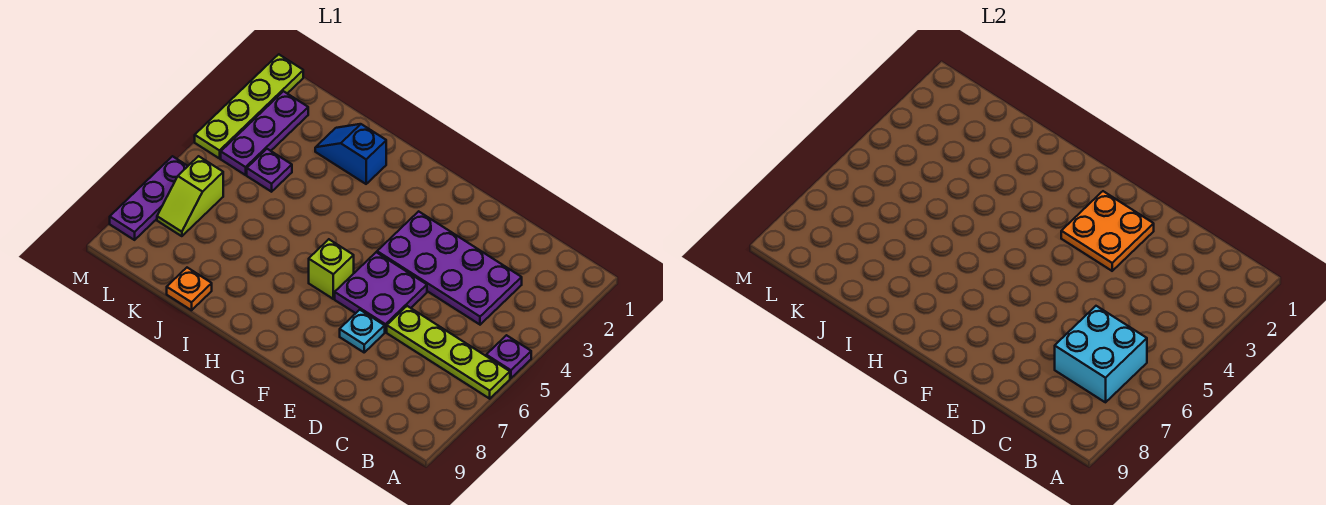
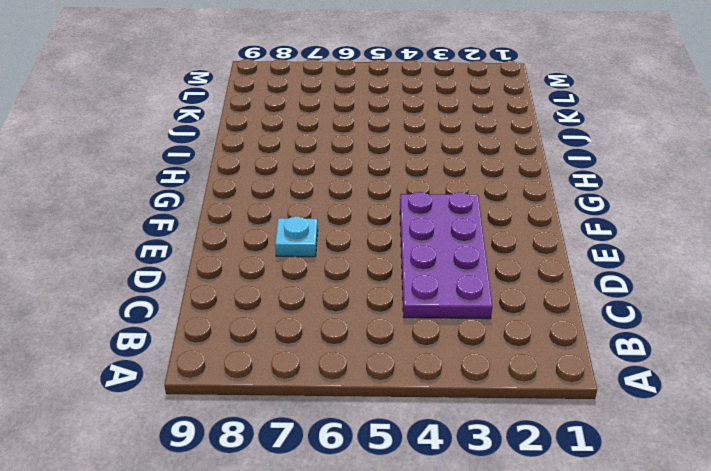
none -> purple 1x1 plate [486,335,531,378]
none -> lime 1x4 plate [387,306,510,399]
none -> purple 2x2 plate [335,252,427,332]

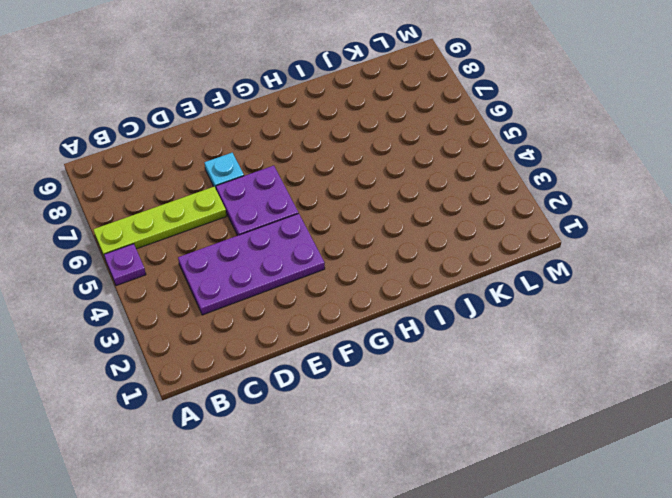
none -> lime 1x1 brick [309,239,354,299]
none -> blue 1x2 slope [315,124,386,184]
none -> orange 1x1 plate [167,268,212,310]

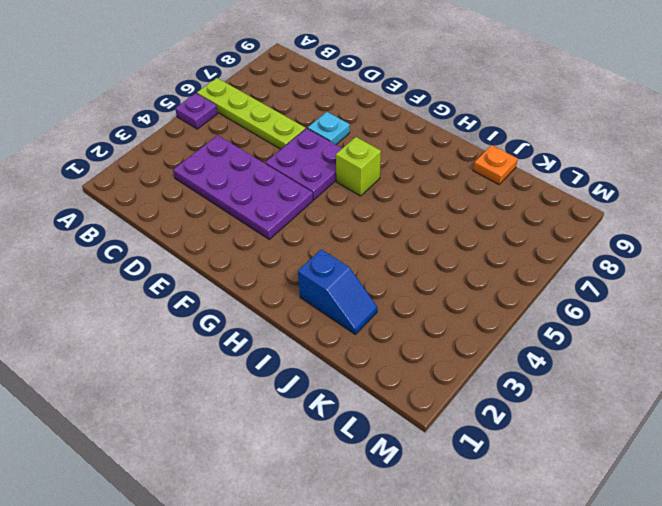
none -> purple 1x1 plate [247,149,292,192]
none -> purple 1x3 plate [221,91,308,175]
none -> lime 1x2 slope [157,156,223,236]

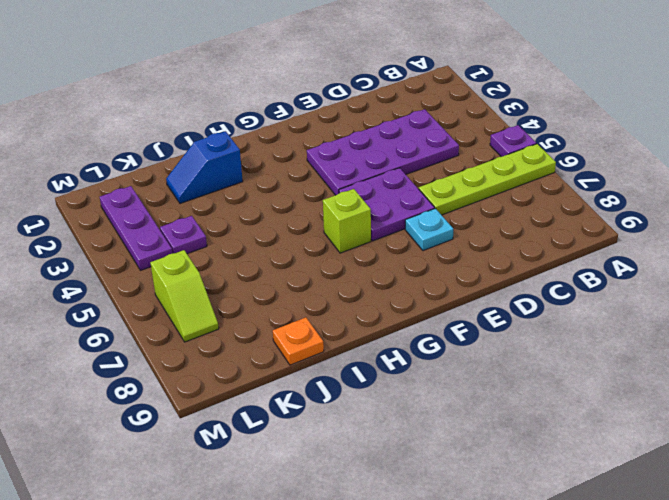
none -> lime 1x4 plate [195,54,303,158]
none -> purple 1x3 plate [110,156,188,240]
none -> cyan 2x2 brick [1055,306,1147,402]

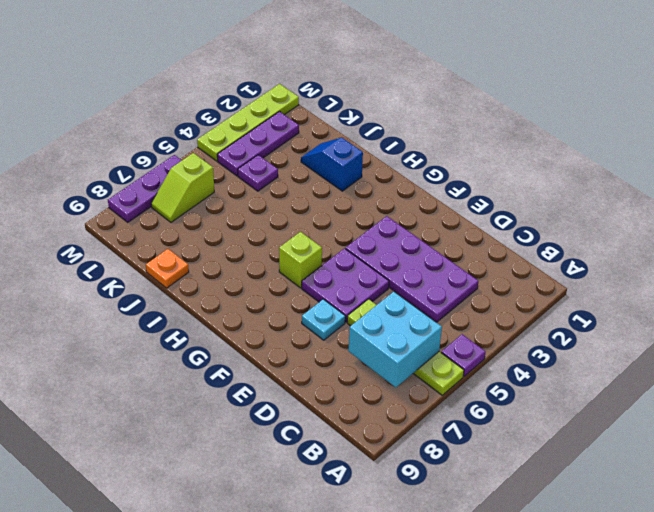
none -> orange 2x2 plate [1061,191,1154,271]

